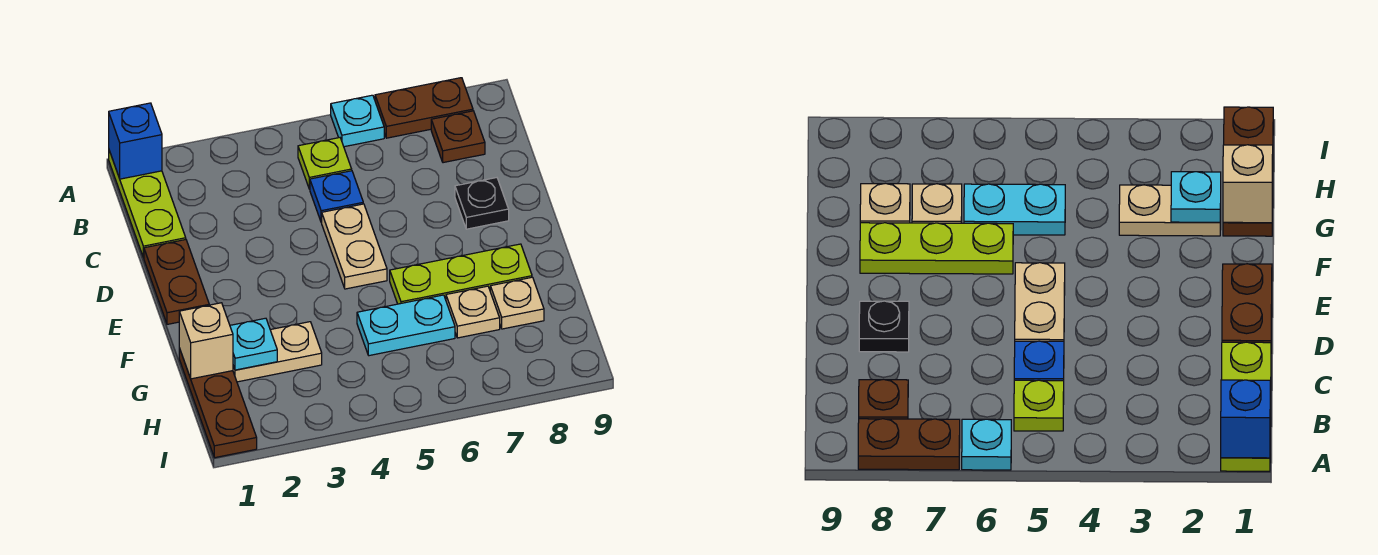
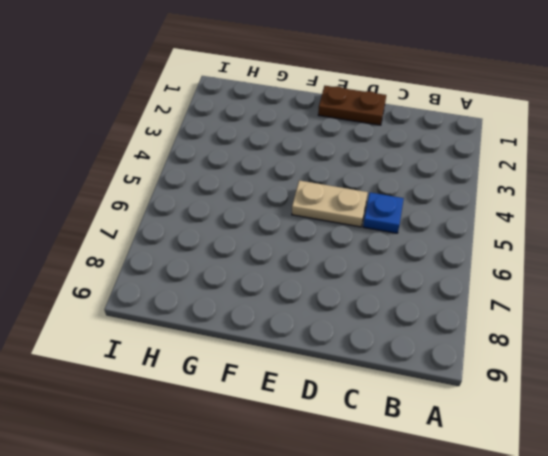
none -> lime 1x3 plate [109,151,186,258]
none -> cyan 1x1 plate [331,95,384,147]
none -> brown 1x2 plate [375,78,473,138]

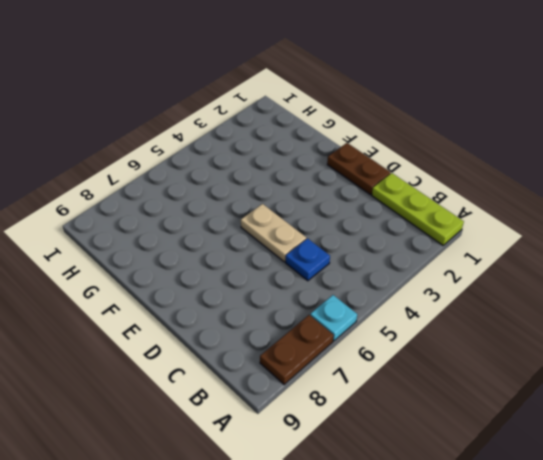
none -> lime 1x1 plate [298,138,352,189]
none -> brown 1x1 plate [431,111,485,163]
none -> black 1x1 plate [455,178,509,229]

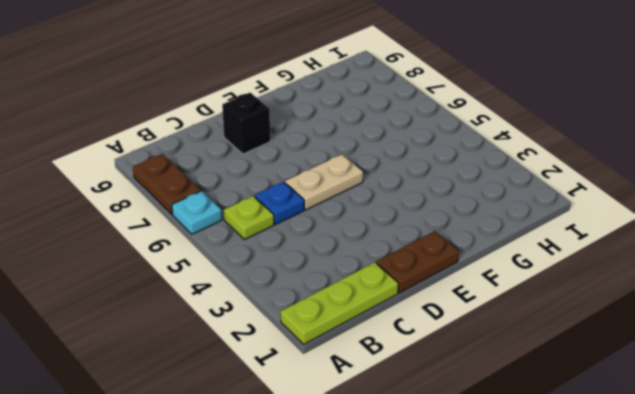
black 1x1 brick [222,93,270,154] -> black 1x1 plate [455,178,509,229]
none -> brown 1x1 plate [431,111,485,163]
none -> lime 1x3 plate [390,244,532,304]
none -> brown 1x3 plate [179,348,257,458]

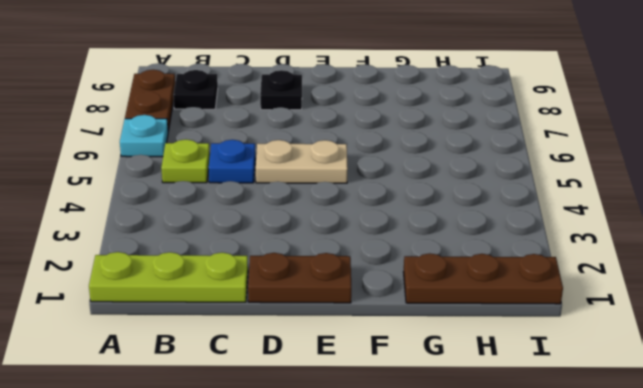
black 1x1 plate [173,70,218,109] -> brown 1x1 plate [431,111,485,163]
none -> lime 1x3 plate [390,244,532,304]
none -> tan 1x2 plate [233,322,322,382]
none -> cyan 1x2 plate [357,295,455,356]

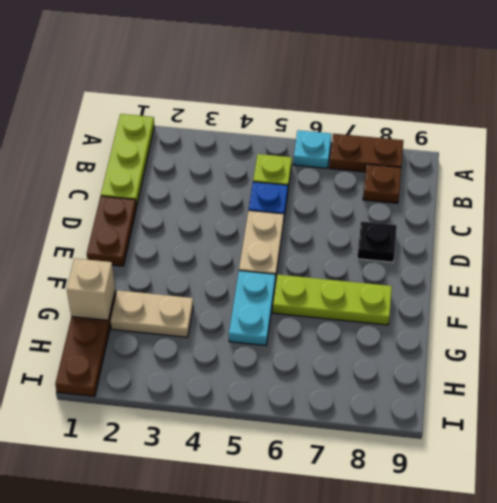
cyan 1x2 plate [229,271,275,346] -> cyan 1x2 plate turned to [357,295,455,356]
none -> tan 1x1 plate [446,286,500,338]
none -> tan 1x1 plate [490,277,544,329]
none -> blue 1x1 brick [109,103,162,179]

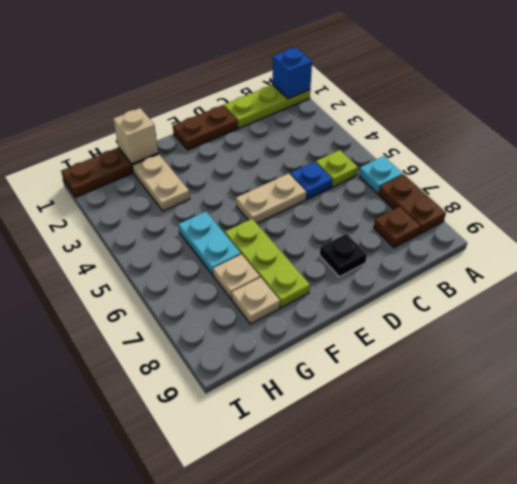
none -> cyan 1x1 plate [230,318,277,370]

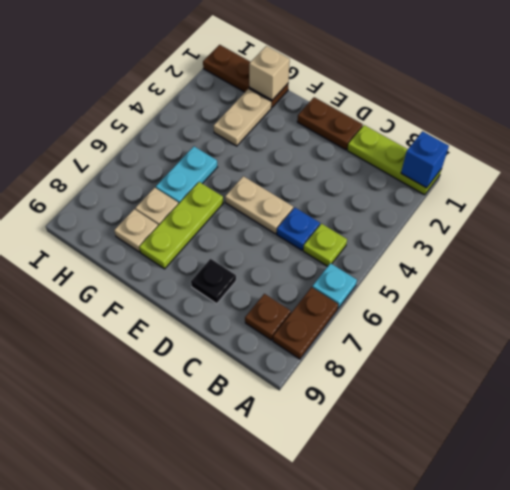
none -> cyan 1x1 plate [230,318,277,370]

